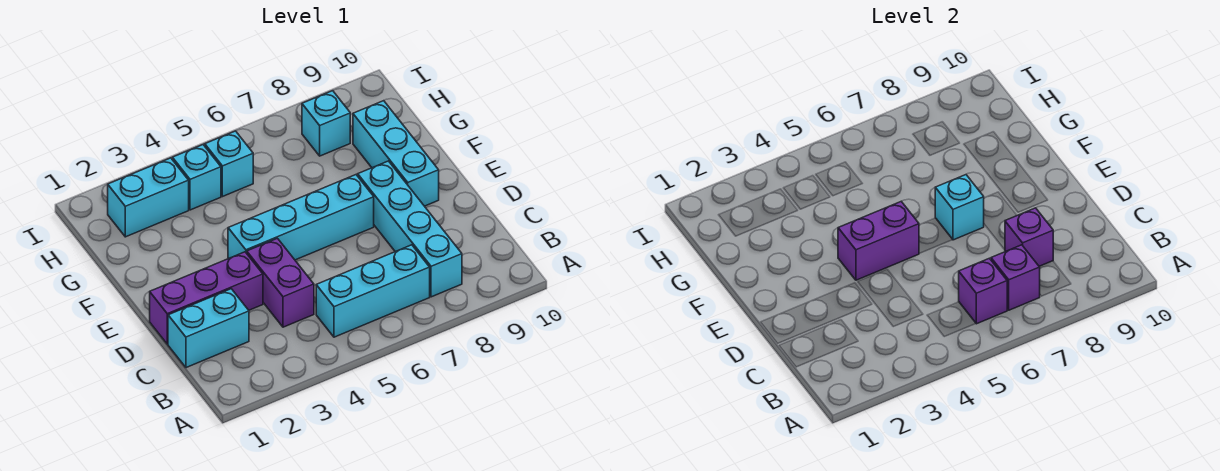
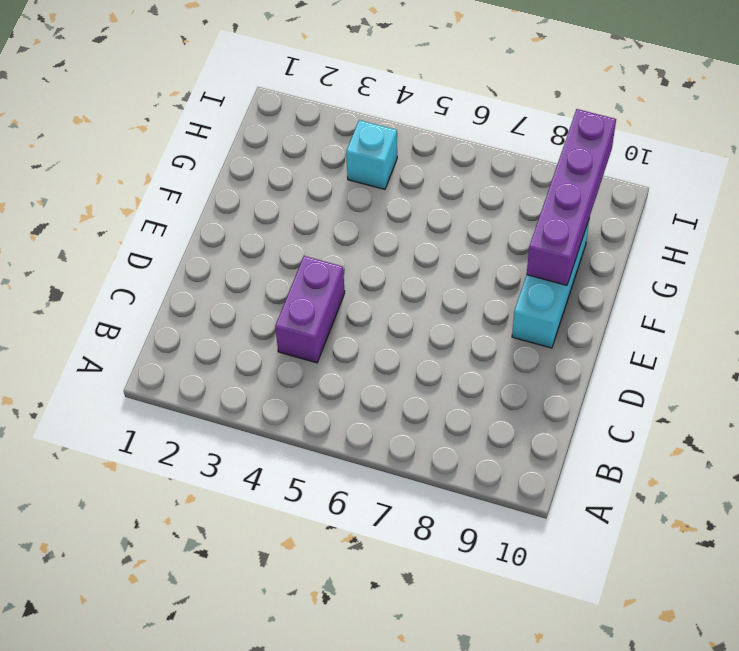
purple 1x4 brick [527,109,616,285] -> none
none -> cyan 1x3 brick [316,245,430,337]
none -> cyan 1x4 brick [358,161,462,297]
none -> cyan 1x2 brick [168,289,249,368]

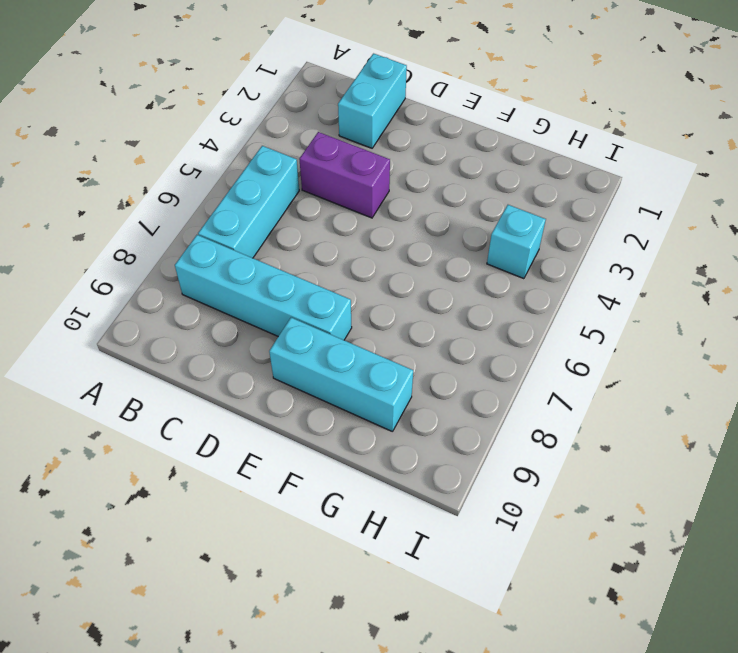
none -> purple 1x3 brick [150,252,263,344]
none -> cyan 1x4 brick [228,175,374,260]
none -> cyan 1x2 brick [108,158,189,237]

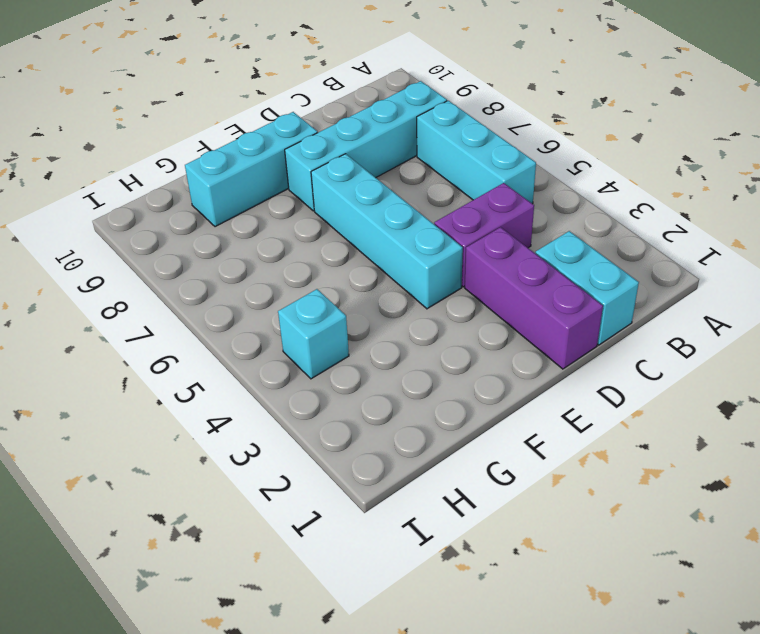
none -> cyan 1x2 brick [108,158,189,237]
none -> cyan 1x1 brick [205,131,253,197]
none -> cyan 1x1 brick [302,91,350,156]

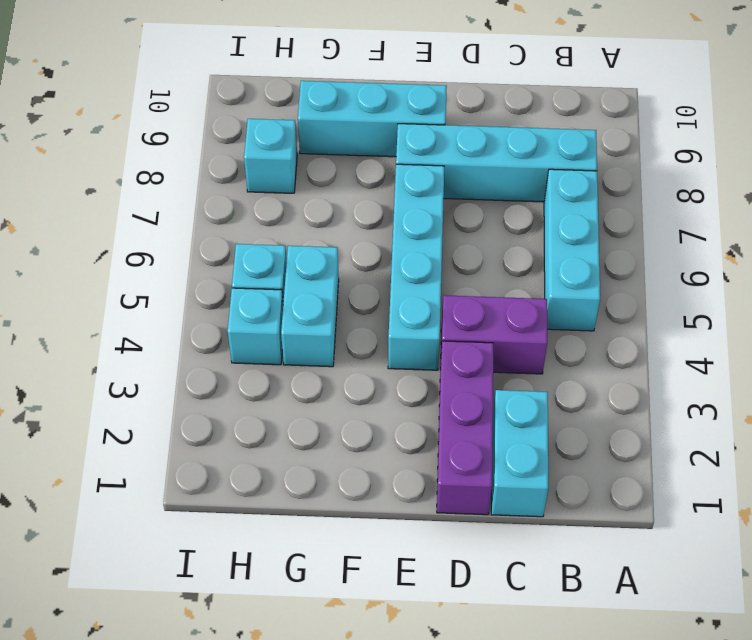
cyan 1x2 brick [281,246,339,367] -> cyan 1x2 brick moved to [108,158,189,237]
none -> purple 1x1 brick [959,258,1007,324]
none -> purple 1x1 brick [991,245,1040,310]
none -> purple 1x1 brick [1005,208,1053,266]

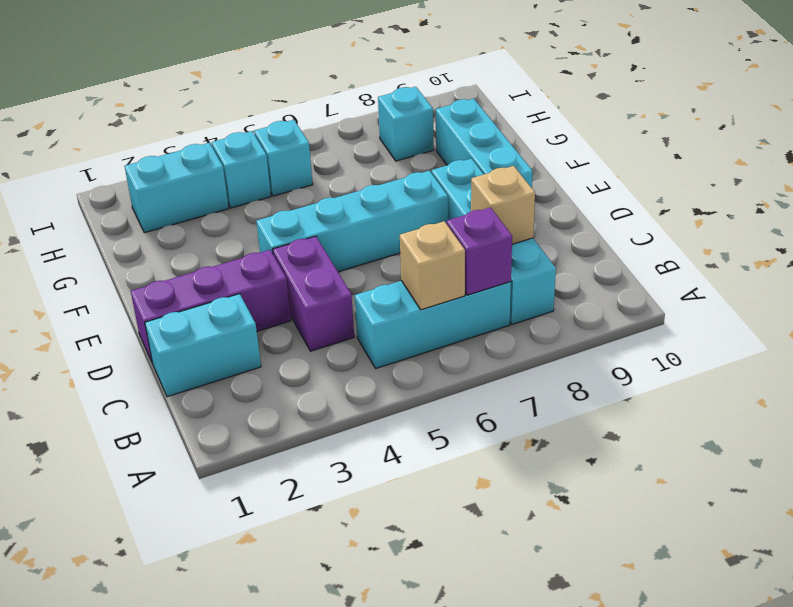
tan 1x1 brick [400,221,465,310] -> purple 1x1 brick [959,258,1007,324]
tan 1x1 brick [471,166,535,244] -> purple 1x1 brick [1005,208,1053,266]
none -> purple 1x2 brick [838,201,919,280]
none -> cyan 1x1 brick [935,175,984,240]

